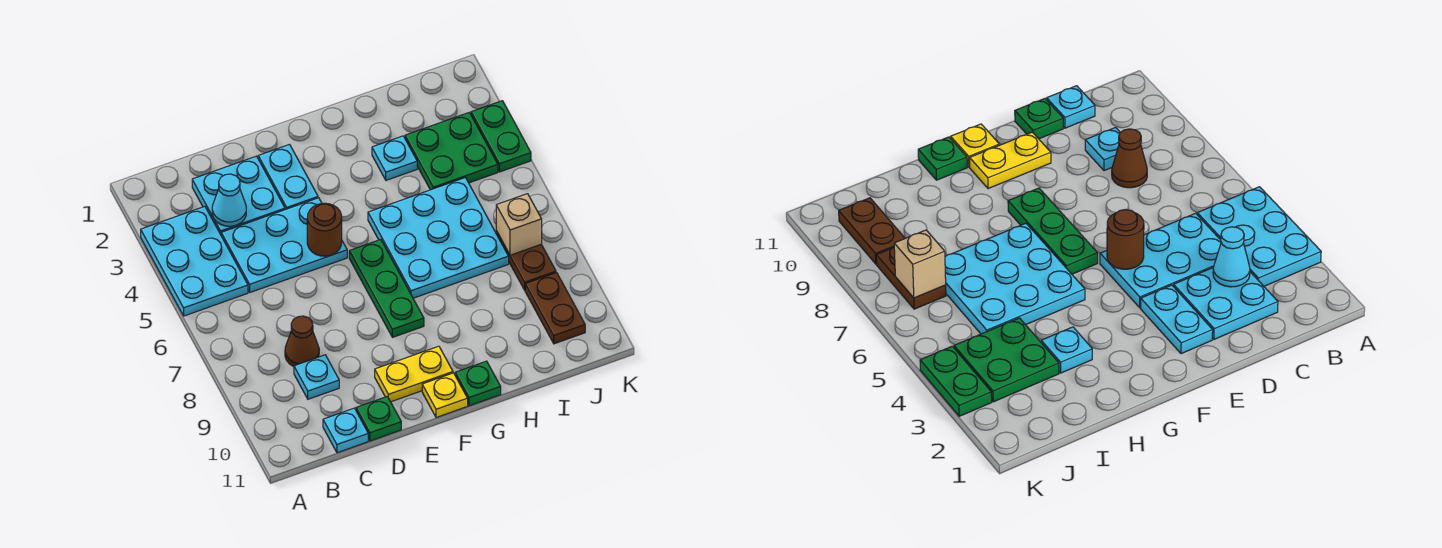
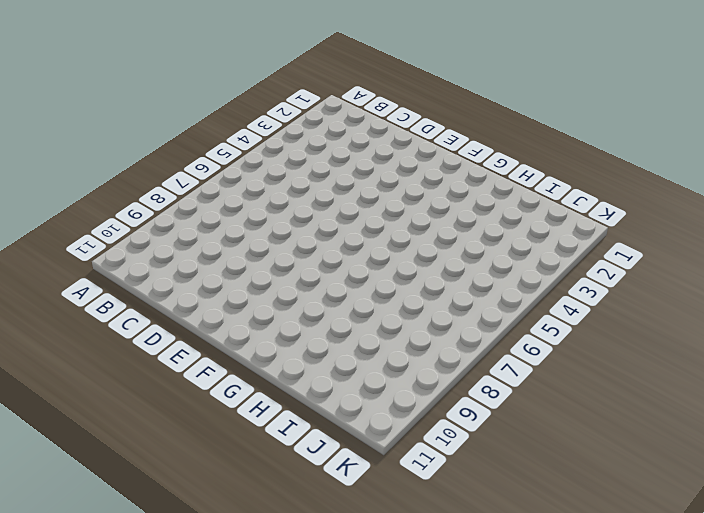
none -> cyan 2x3 plate [141,206,248,316]
none -> cyan 2x2 plate [192,156,285,234]
none -> cyan 2x3 plate [221,198,347,292]

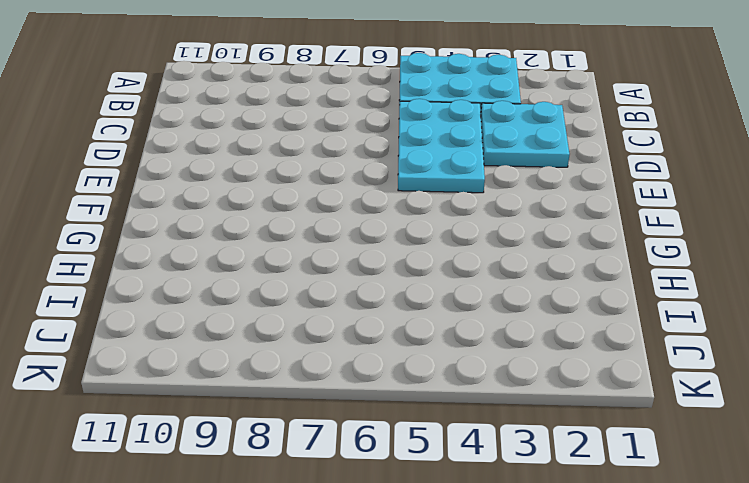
none -> brown 1x1 cone [285,316,319,367]
none -> cyan 1x1 plate [294,355,339,399]
none -> cyan 1x1 plate [323,408,368,453]

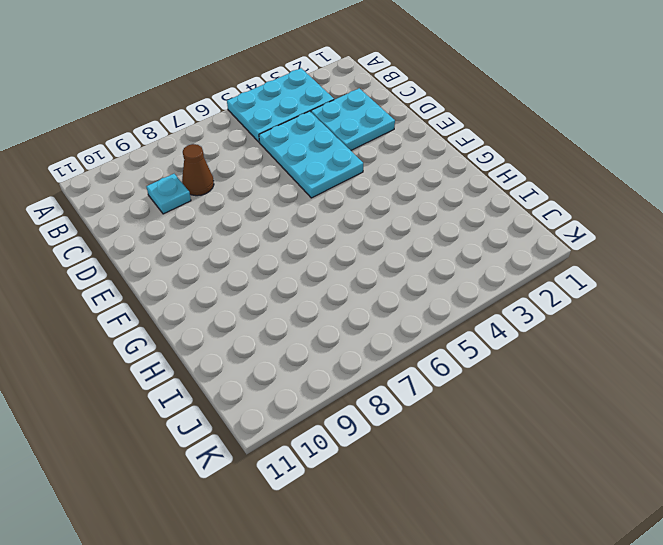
none -> cyan 1x1 plate [323,408,368,453]
none -> green 1x1 plate [356,396,401,441]
none -> cyan 1x2 plate [258,145,318,210]

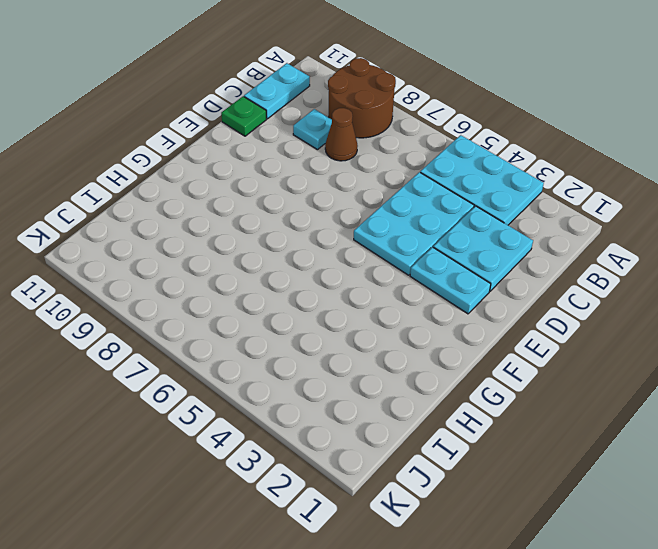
brown 2x2 round brick [328,58,396,138] -> none
cyan 1x2 plate [244,63,310,119] -> cyan 1x1 plate [323,408,368,453]
none -> yellow 1x2 plate [375,346,453,402]
none -> green 1x3 plate [349,240,424,337]
none -> yellow 1x1 plate [422,373,468,418]

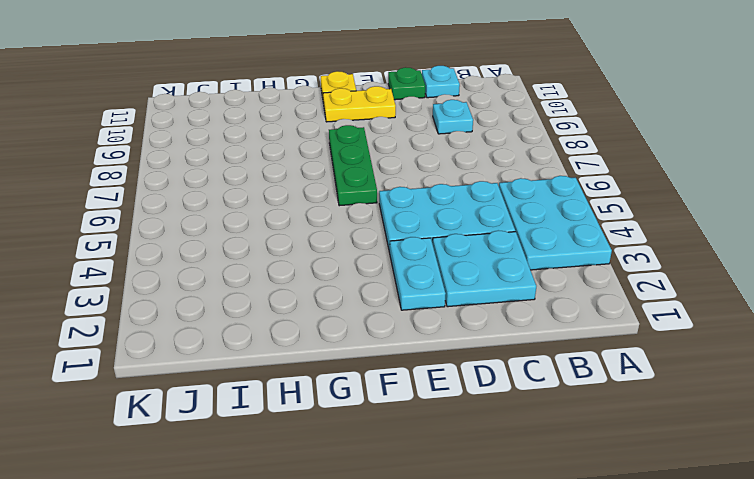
none -> brown 1x1 cone [285,316,319,367]
none -> cyan 3x3 plate [368,178,509,298]
none -> green 1x1 plate [455,361,501,406]

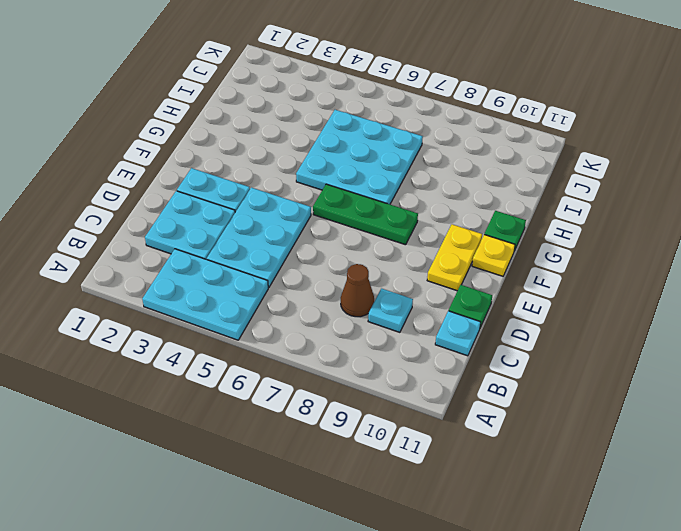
none -> cyan 1x1 plate [372,136,417,180]
none -> green 2x2 plate [405,113,498,190]
none -> brown 1x2 plate [496,231,556,290]

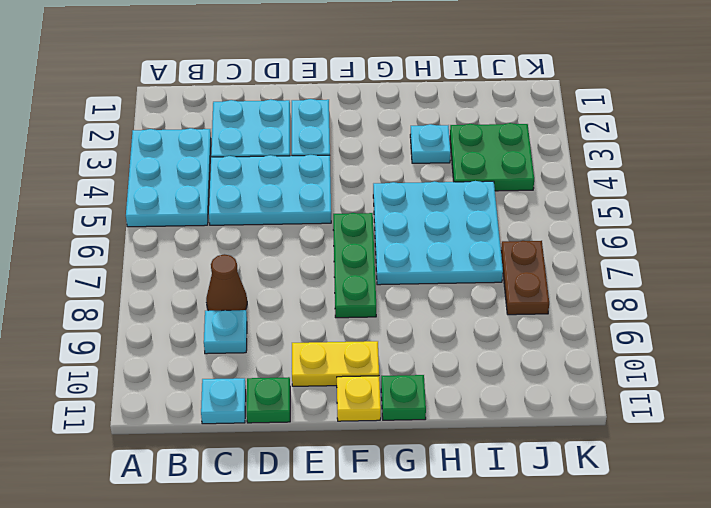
none -> brown 1x2 plate [525,273,585,344]
none -> green 1x2 plate [471,101,531,172]
none -> cyan 1x1 cone [212,174,246,226]

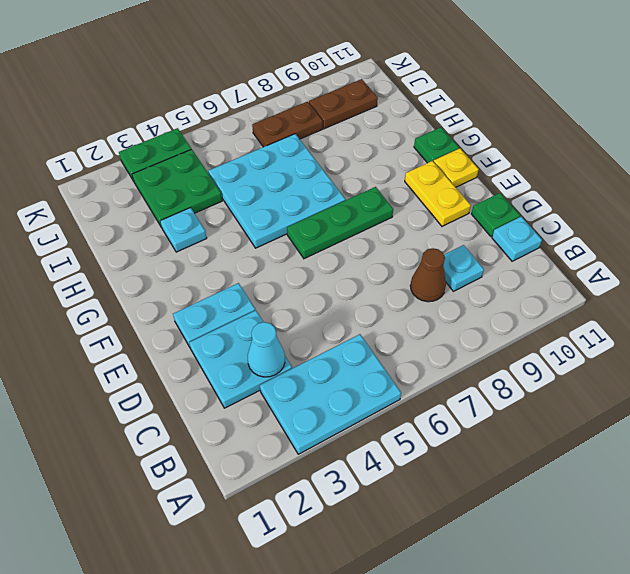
none -> cyan 2x3 plate [221,198,347,292]
none -> brown 1x1 round brick [307,203,342,256]
none -> tan 1x1 brick [496,194,542,255]

